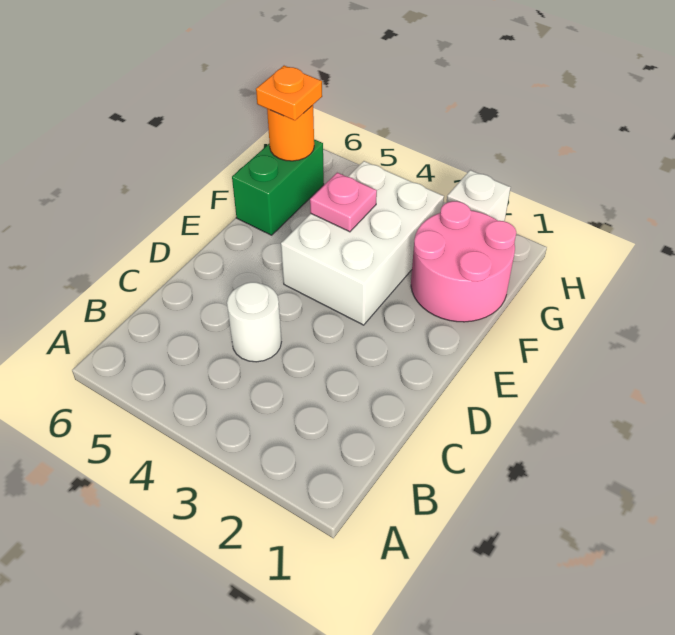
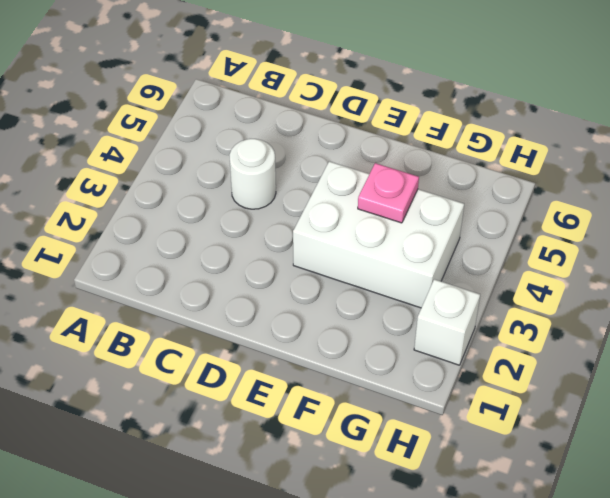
none -> pink 2x2 round brick [411,201,516,322]
none -> green 1x2 brick [232,139,324,235]

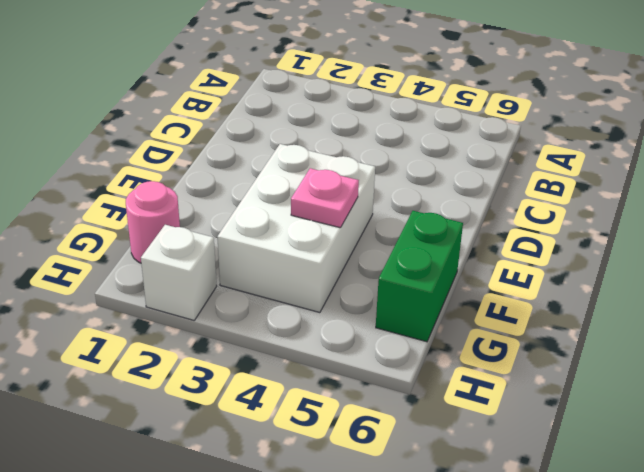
pink 1x1 round brick [126,181,180,263] -> pink 2x2 round brick [411,201,516,322]
none -> white 1x1 round brick [227,282,281,362]
none -> orange 1x1 round brick [267,105,314,161]

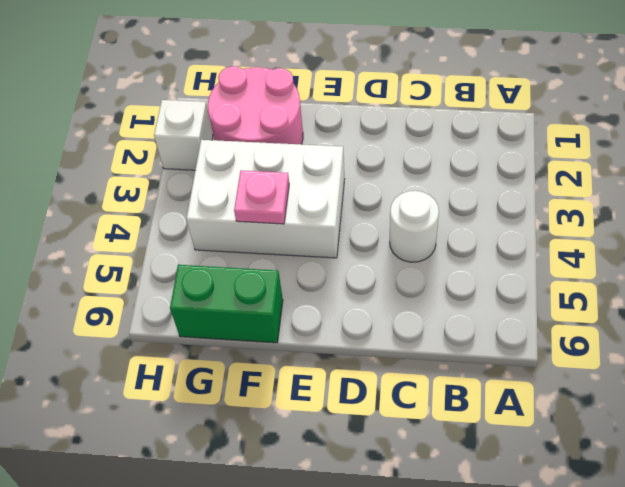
none -> orange 1x1 round brick [267,105,314,161]
none -> orange 1x1 plate [256,66,322,120]

